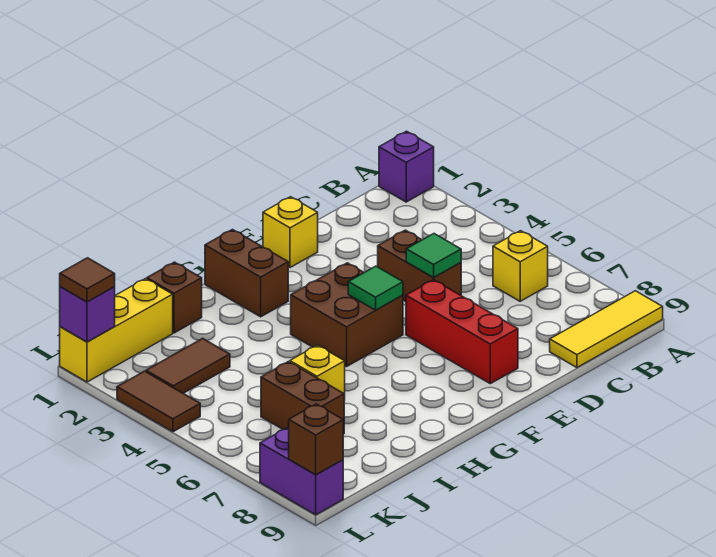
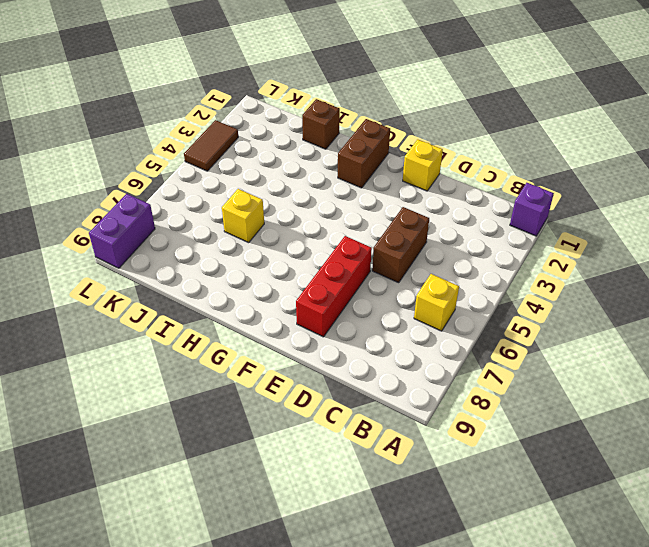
none -> yellow 1x3 tile [550,291,663,368]
none -> brown 2x2 brick [291,263,403,367]
none -> yellow 1x3 brick [60,279,173,382]

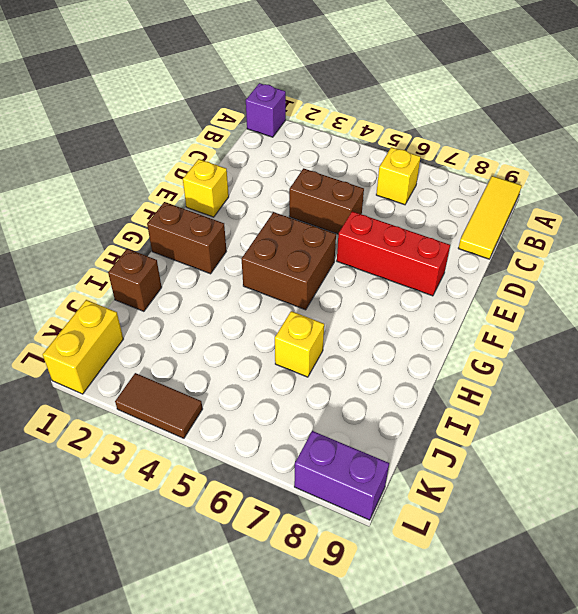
yellow 1x2 brick [43,300,123,394] -> yellow 1x3 brick [60,279,173,382]
none -> brown 1x2 tile [146,338,230,393]
none -> brown 1x2 brick [261,362,344,434]
none -> green 1x1 tile [406,234,461,277]

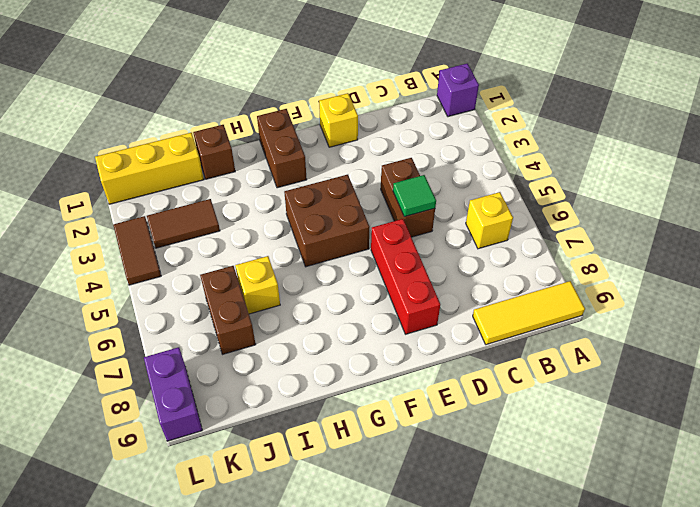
none -> green 1x1 tile [348,266,403,310]
none -> purple 1x1 brick [60,287,115,342]
none -> brown 1x1 brick [289,404,343,475]

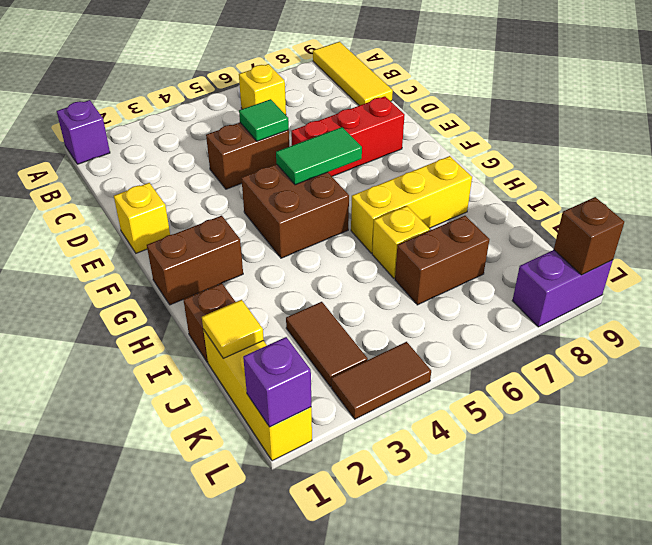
green 1x2 tile [276,127,362,185] -> green 1x1 tile [348,266,403,310]
yellow 1x3 brick [351,156,472,253] -> none
yellow 1x1 tile [202,300,264,358] -> none
none -> brown 1x1 tile [60,258,115,302]

